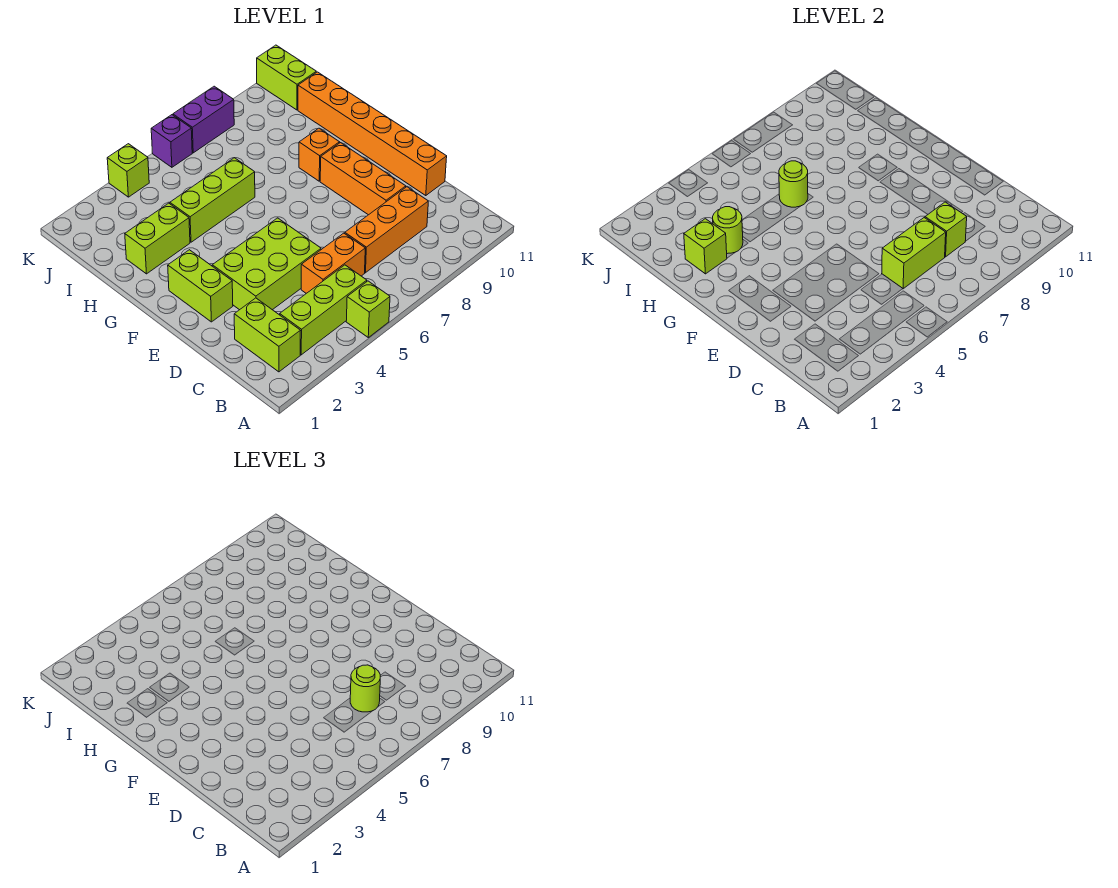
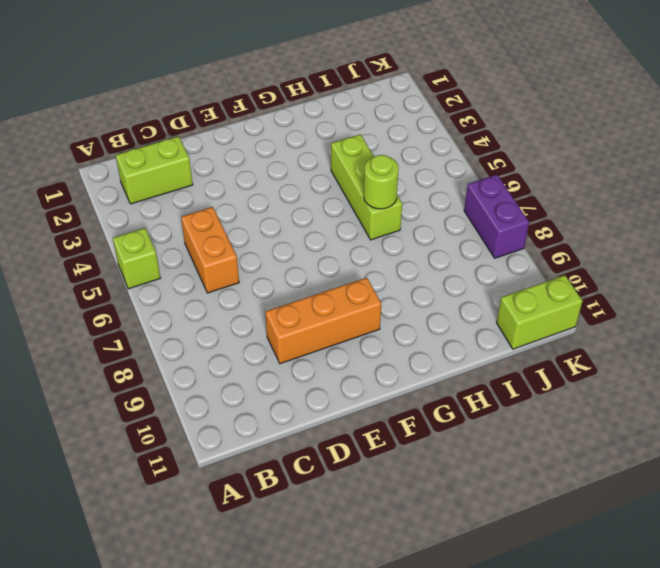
none -> lime 1x3 brick [280,265,367,355]
none -> orange 1x3 brick [345,187,428,273]
none -> lime 2x3 brick [212,218,321,310]

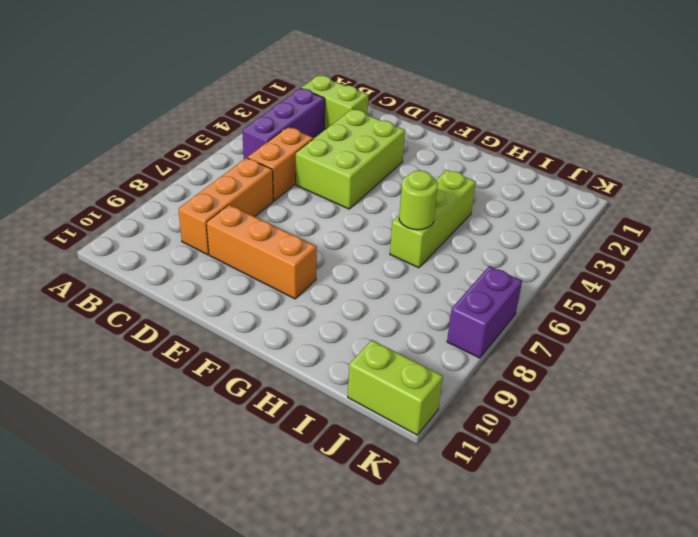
purple 1x3 brick [242,88,325,159] -> lime 1x3 brick [280,265,367,355]
none -> lime 1x1 brick [346,281,390,337]
none -> orange 1x6 brick [298,72,447,196]
none -> lime 1x2 brick [168,250,233,322]

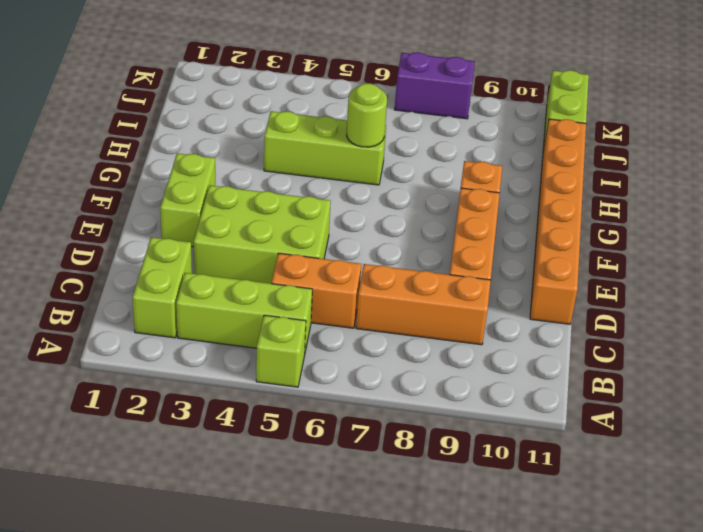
none -> lime 1x2 brick [125,203,190,274]
none -> lime 1x1 brick [107,144,149,197]
none -> purple 1x1 brick [151,115,192,167]

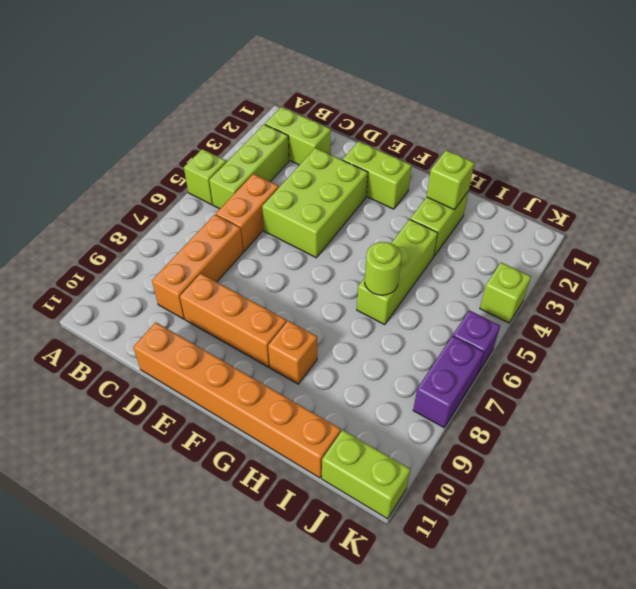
none -> lime 1x2 brick [882,218,946,289]
none -> lime 1x1 brick [925,202,967,257]
none -> lime 1x1 round brick [713,207,743,254]

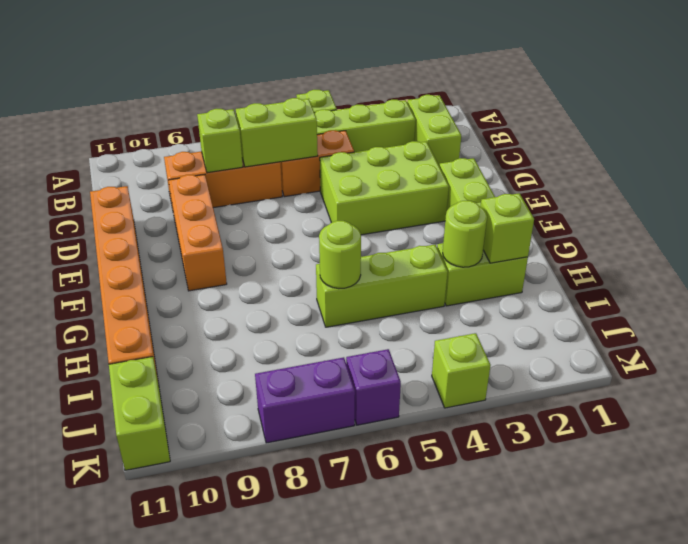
none -> orange 1x1 brick [299,128,339,181]
none -> lime 1x1 round brick [350,665,380,712]

